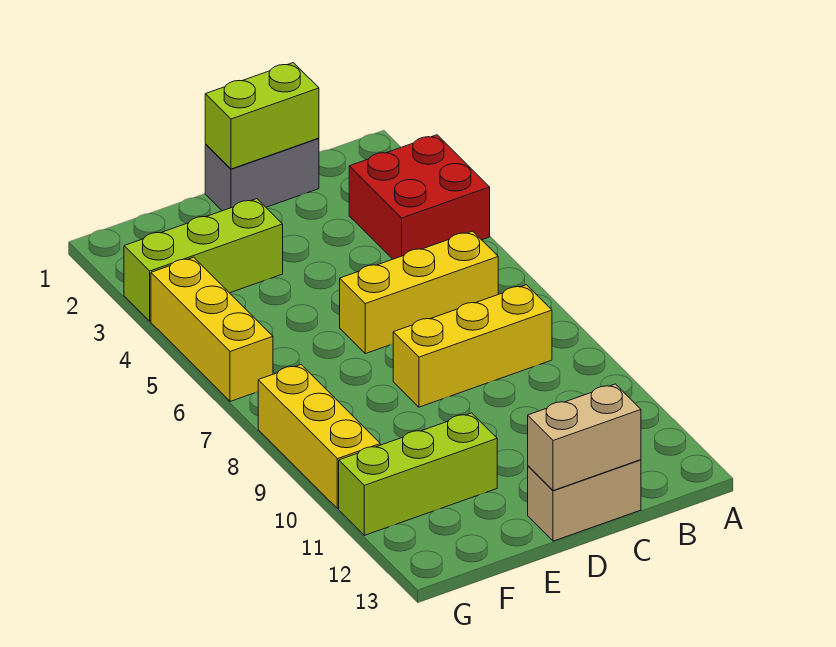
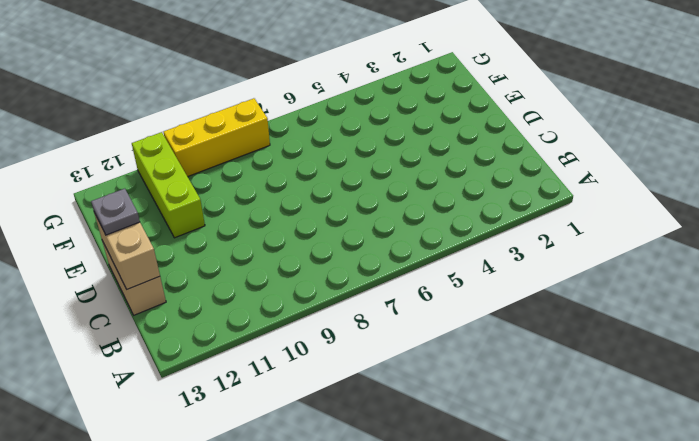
grey 1x1 plate [91,189,140,235] -> none
none -> red 2x2 brick [349,135,490,259]
none -> yellow 1x3 brick [340,231,498,354]

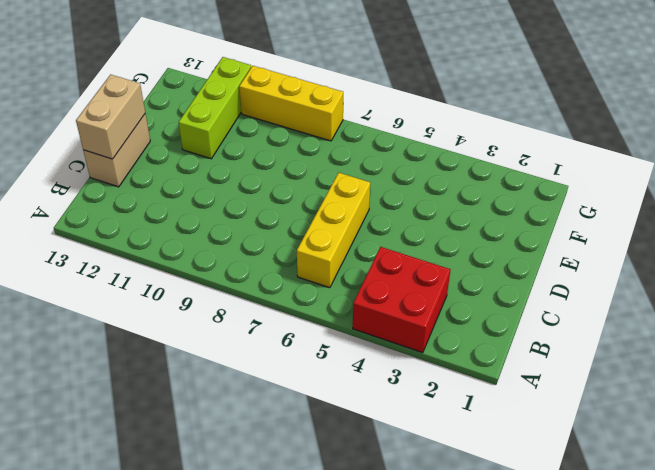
none -> yellow 1x3 brick [393,285,552,407]
none -> grey 1x2 brick [205,138,319,211]

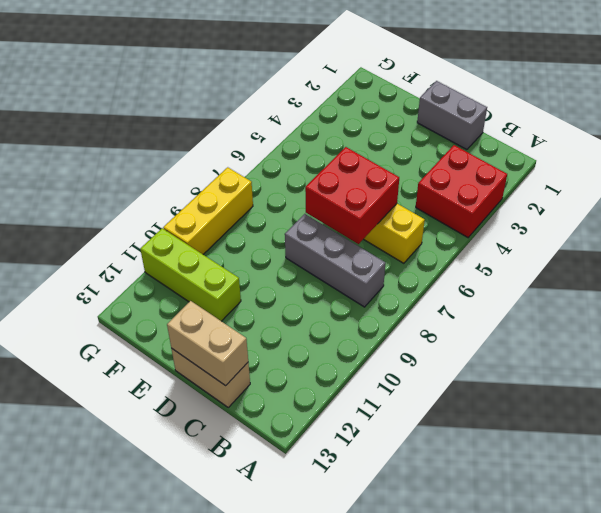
grey 1x3 brick [285,214,385,307] -> yellow 1x3 brick [393,285,552,407]
red 2x2 brick [305,147,399,244] -> none
none -> lime 1x3 brick [124,199,283,321]
none -> yellow 1x3 brick [151,257,273,402]

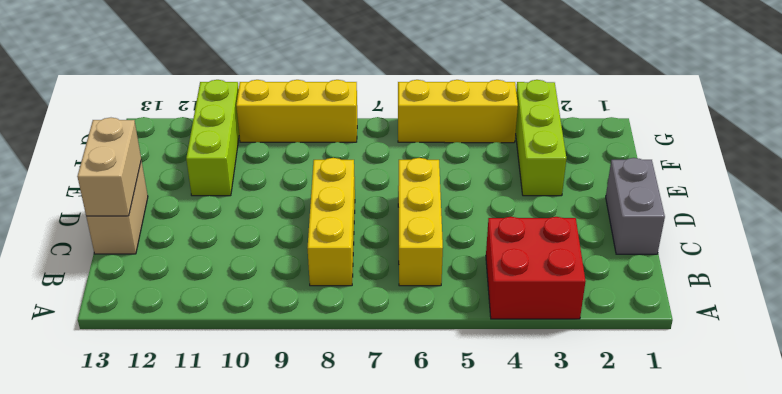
none -> lime 1x2 brick [205,63,319,169]

